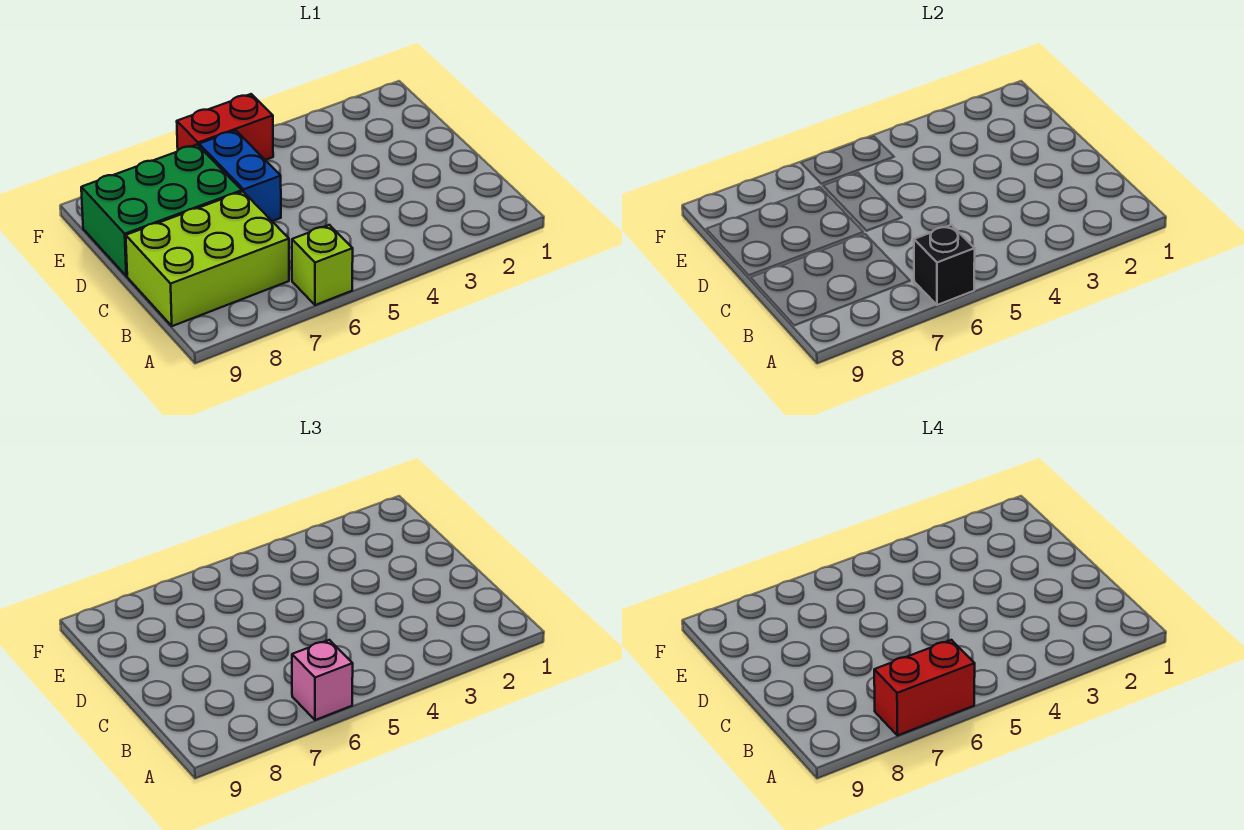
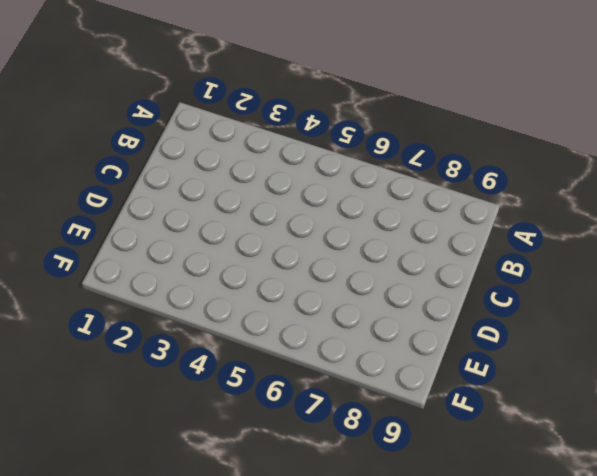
none -> lime 1x1 brick [292,225,353,305]
none -> lime 2x3 brick [126,191,289,326]

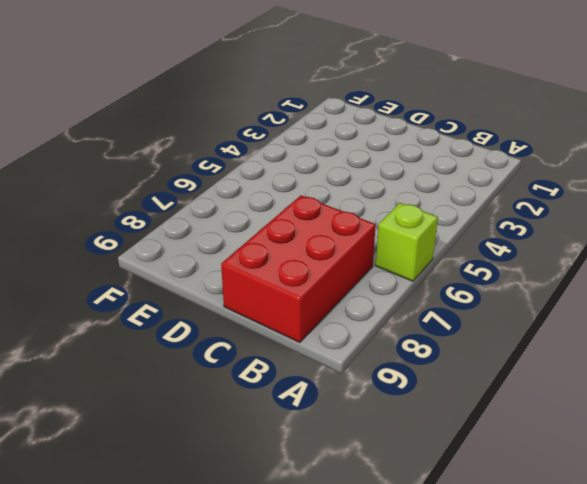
red 2x3 brick [221,196,376,342] -> lime 2x3 brick [126,191,289,326]
none -> blue 1x2 brick [199,130,281,221]
none -> green 2x3 brick [81,145,242,276]

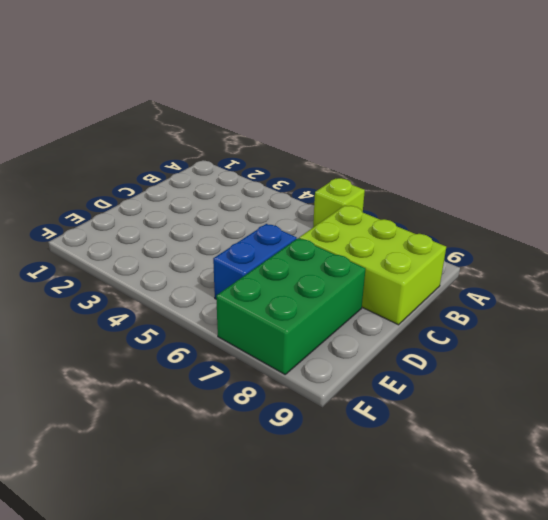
green 2x3 brick [216,238,366,374] -> green 2x3 brick turned to [81,145,242,276]
none -> red 1x2 brick [177,94,273,160]
none -> black 1x1 brick [914,225,975,305]

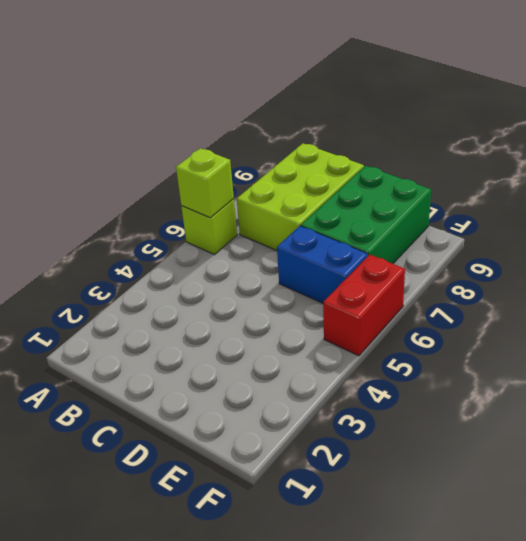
lime 1x1 brick [176,148,234,218] -> black 1x1 brick [914,225,975,305]
none -> pink 1x1 brick [292,640,353,720]
none -> red 1x2 brick [874,640,975,736]

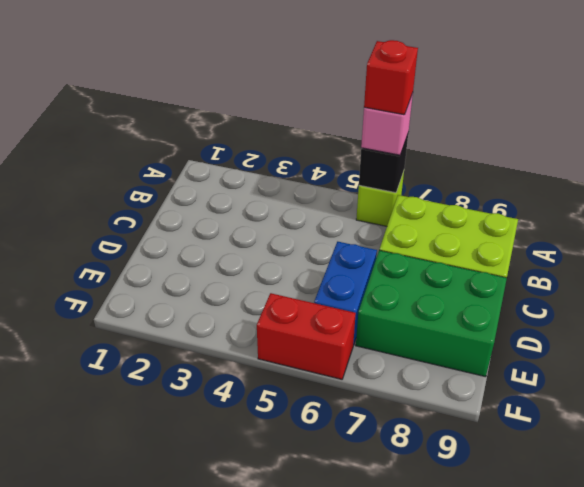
red 1x1 brick [364,40,418,115] -> red 1x2 brick [874,640,975,736]

